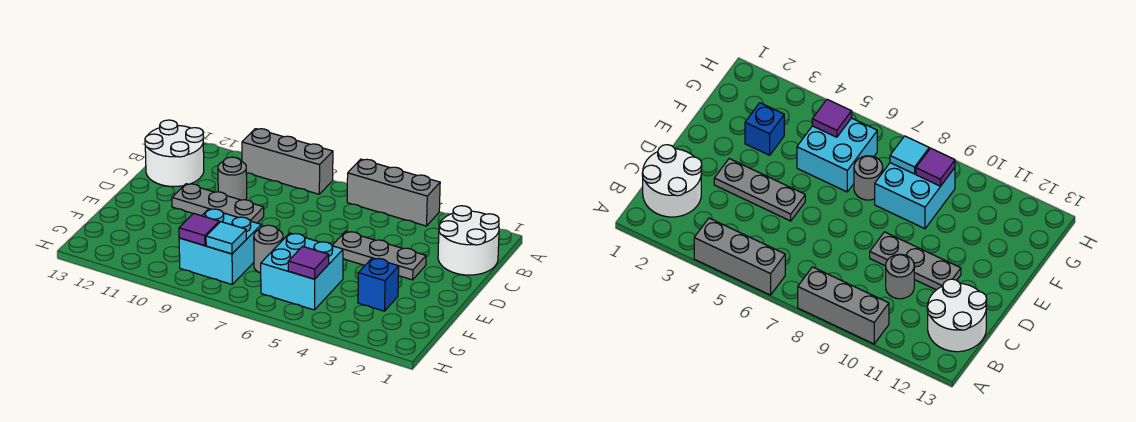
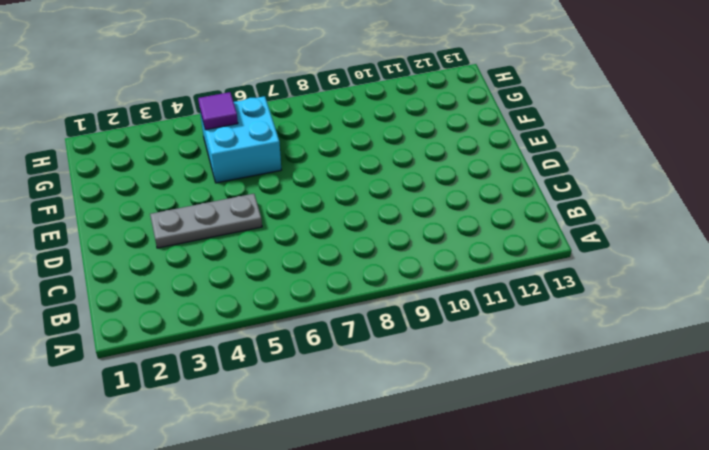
none -> grey 1x3 brick [347,159,440,226]
none -> grey 1x3 brick [242,129,333,194]
none -> white 2x2 round brick [438,206,499,275]

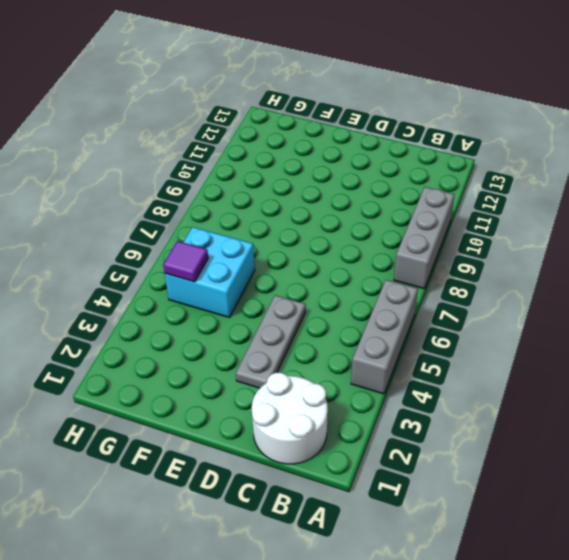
none -> white 2x2 round brick [145,120,204,187]
none -> grey 1x1 round brick [218,157,247,200]
none -> grey 1x3 plate [172,184,264,223]

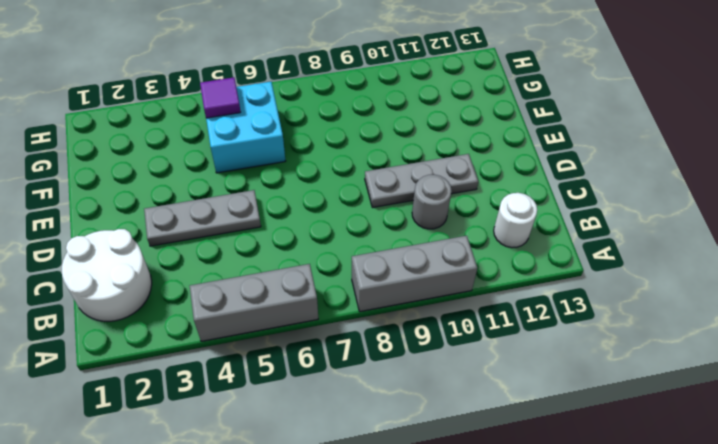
white 1x1 round brick [494,193,537,248] -> white 2x2 round brick [145,120,204,187]
none -> blue 1x1 brick [358,258,399,311]
none -> grey 1x1 round brick [254,225,283,273]
none -> cyan 2x2 brick [179,209,261,284]

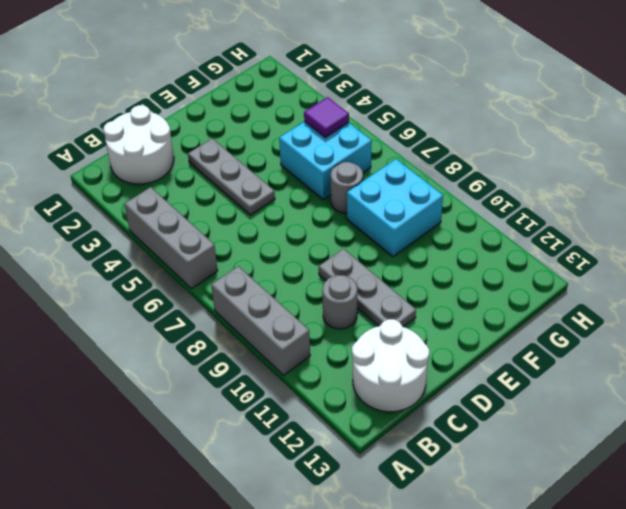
none -> blue 1x1 brick [358,258,399,311]
none -> cyan 1x1 tile [206,222,246,254]
none -> purple 1x1 tile [179,213,219,246]

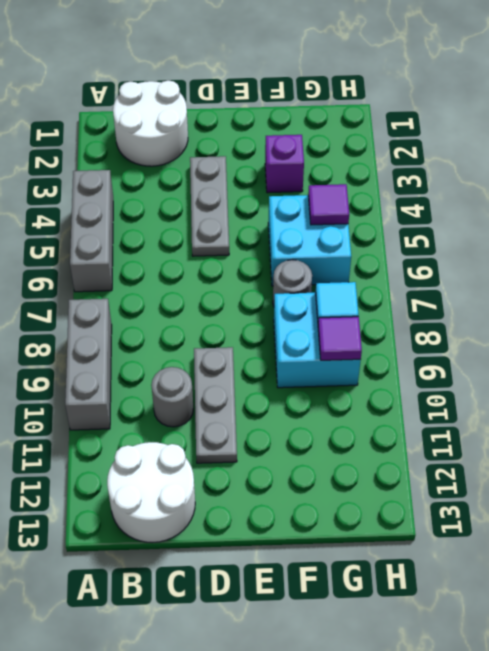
purple 1x1 brick [265,135,304,193] -> blue 1x1 brick [358,258,399,311]

